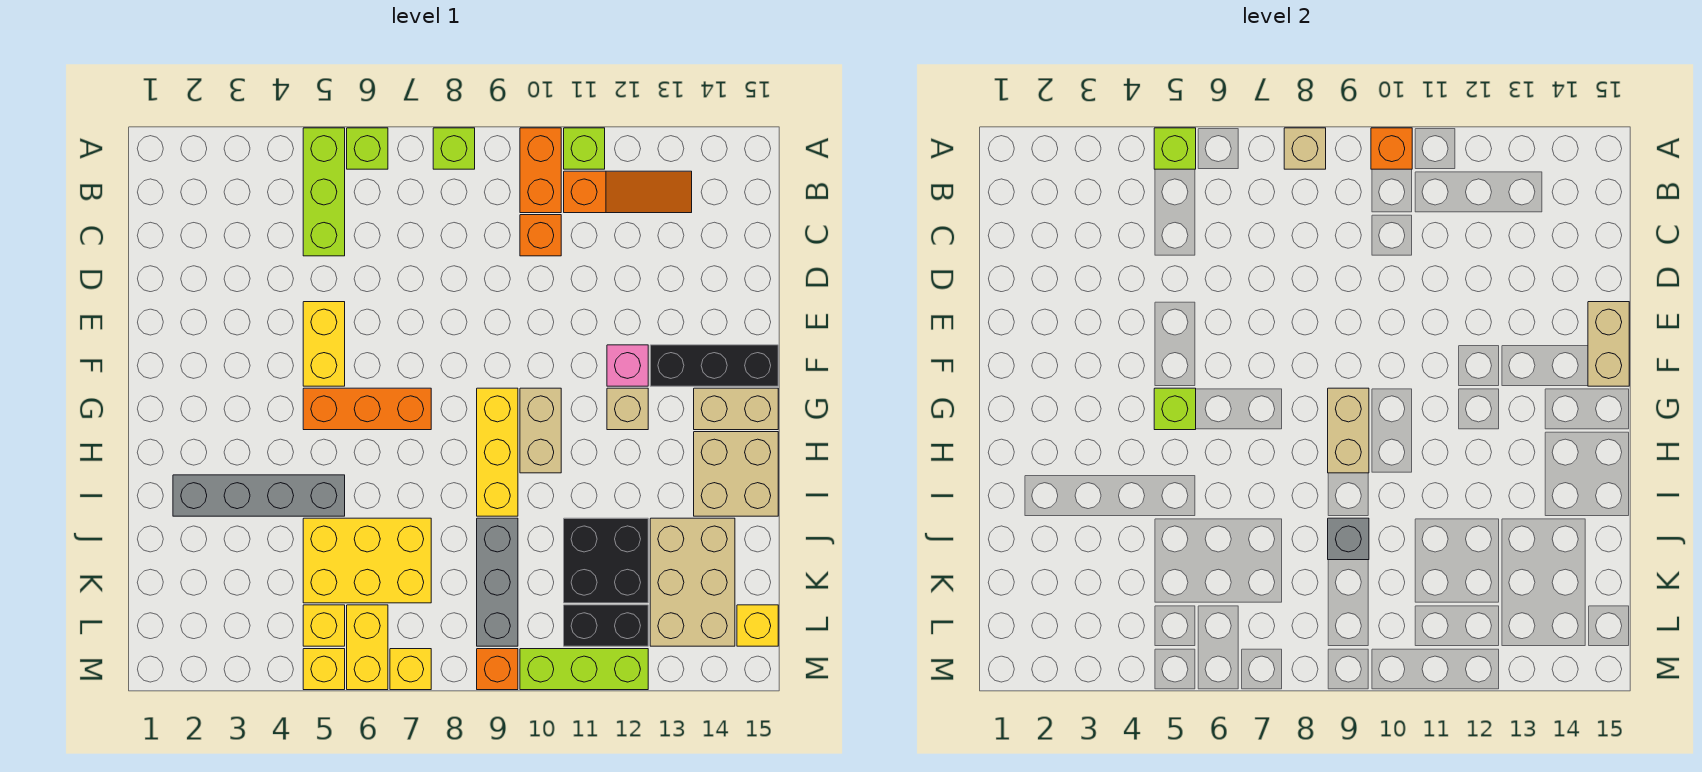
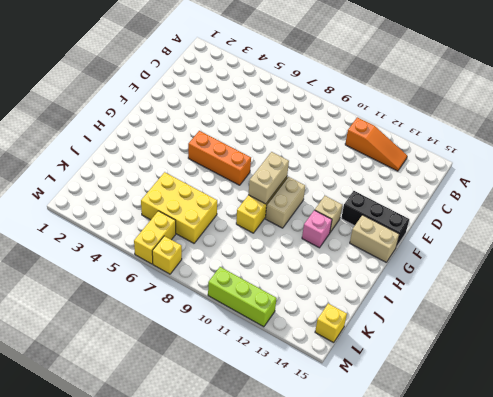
pink 1x1 brick [302,210,332,248] -> pink 1x1 brick moved to [607,345,648,386]
none -> lime 1x3 brick [303,128,345,256]
none -> lime 1x1 brick [347,128,388,169]
none -> lime 1x1 brick [433,128,475,169]
none -> orange 1x2 brick [520,128,561,213]

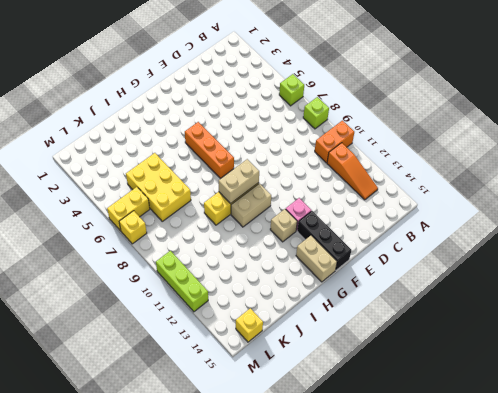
none -> lime 1x3 brick [303,128,345,256]
none -> lime 1x1 brick [564,128,605,169]
none -> orange 1x1 brick [520,215,561,256]
none -> yellow 1x2 brick [303,302,345,386]

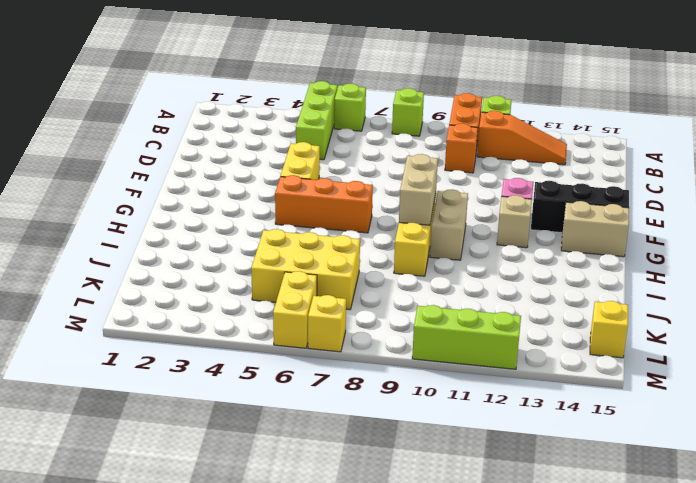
none -> tan 2x2 brick [694,432,778,516]
none -> grey 1x4 brick [173,475,345,516]
none -> grey 1x3 brick [477,518,518,646]
none -> black 2x2 brick [564,518,648,603]

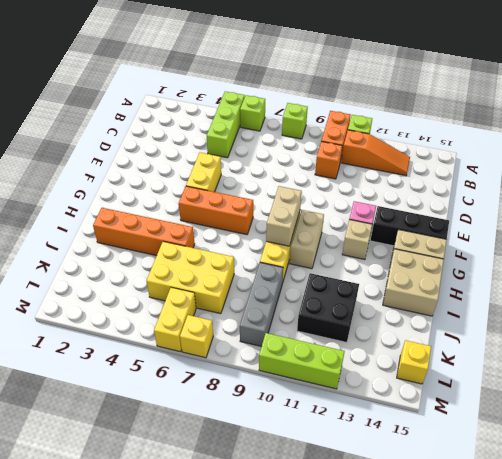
orange 1x4 brick [93,208,195,256] -> grey 1x4 brick [173,475,345,516]
none -> tan 2x3 brick [650,518,735,646]
none -> yellow 1x1 brick [303,605,345,646]
none -> black 1x2 brick [564,605,648,646]
none -> yellow 1x1 brick [303,649,345,690]

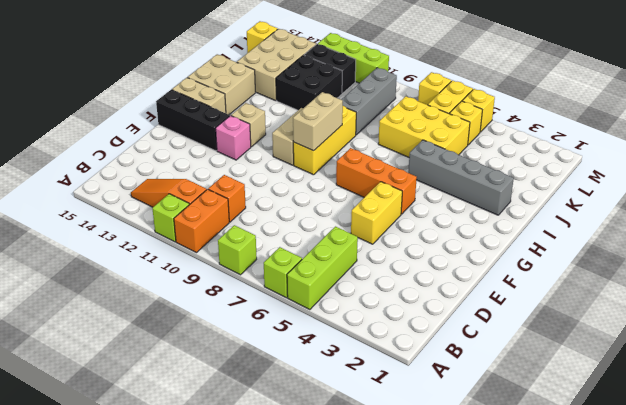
none -> orange 1x1 brick [477,649,518,690]
none -> lime 1x1 brick [1154,128,1196,169]
none -> tan 1x1 brick [1284,128,1326,169]
none -> orange 1x1 brick [1371,128,1412,169]

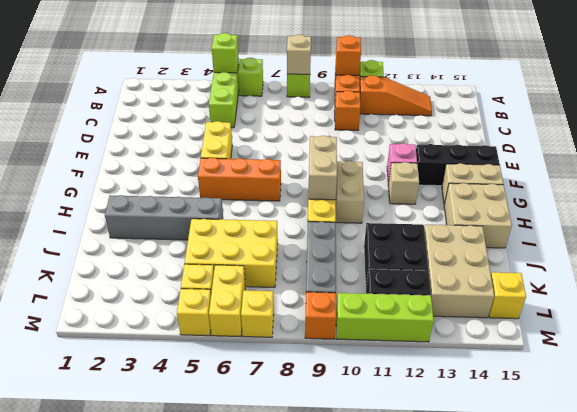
none -> tan 1x2 brick [1588,302,1629,386]
none -> lime 1x1 brick [1154,388,1196,430]
none -> grey 1x1 brick [1328,518,1369,560]

